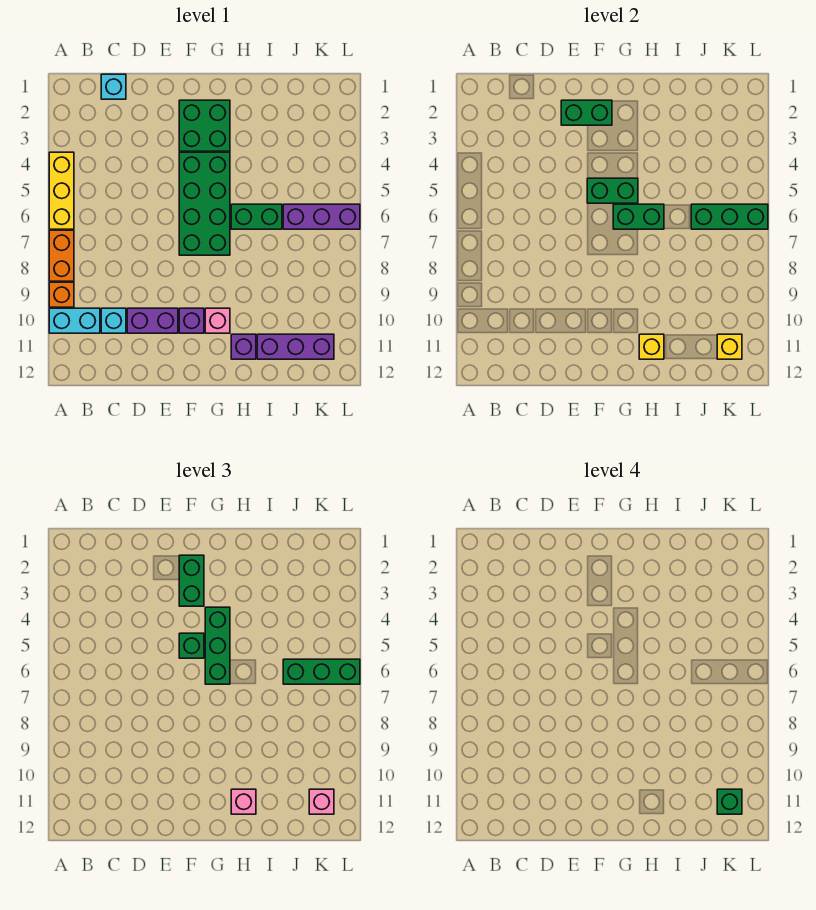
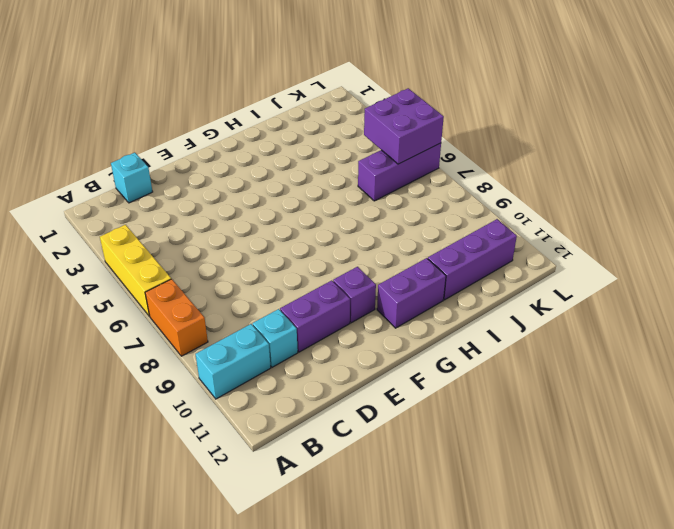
purple 1x2 brick [377,258,446,328] -> purple 1x1 brick [231,334,256,359]
purple 2x2 brick [364,88,444,164] -> green 1x3 brick [691,204,768,229]
none -> orange 1x1 brick [49,282,74,307]
none -> green 2x2 brick [179,100,230,151]
none -> green 2x4 brick [179,152,230,255]

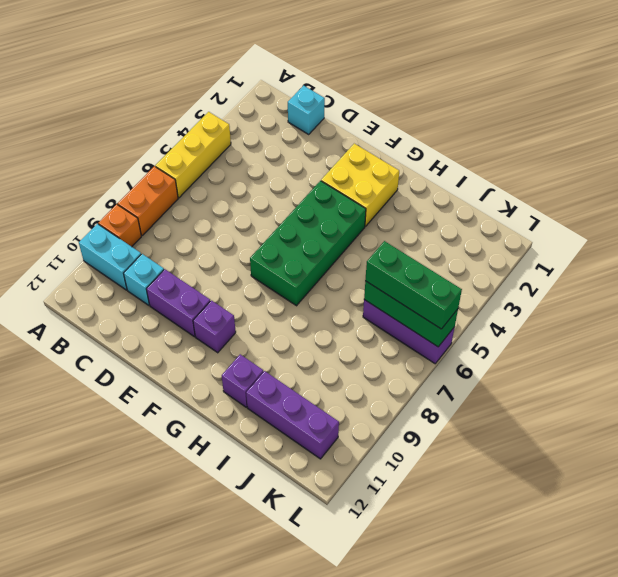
yellow 2x2 brick [321,144,399,226] -> green 2x2 brick [179,100,230,151]
none -> pink 1x1 brick [205,308,230,333]
none -> green 1x2 brick [231,204,282,229]
none -> green 1x2 brick [561,100,612,125]

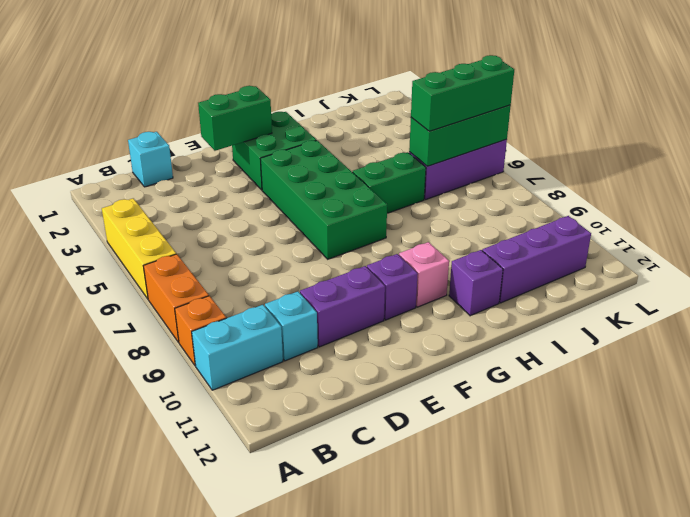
none -> green 1x2 brick [587,178,638,203]
none -> green 1x2 brick [613,204,664,229]
none -> yellow 1x1 brick [639,334,664,359]

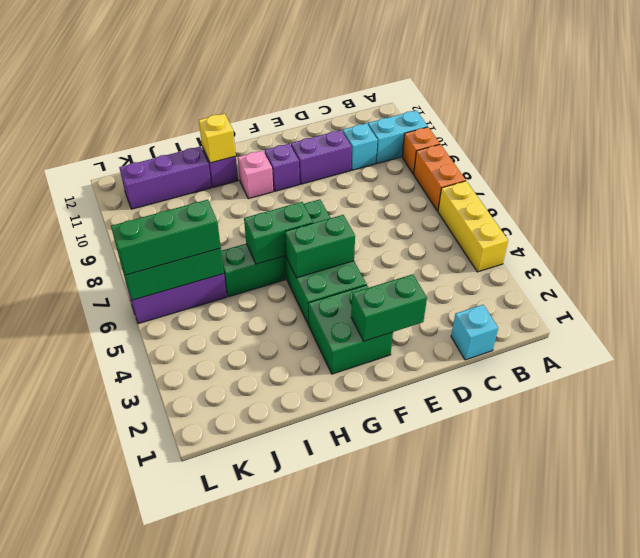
none -> yellow 1x1 brick [717,334,742,359]
none -> green 1x2 brick [179,555,204,606]
none -> green 1x1 brick [179,633,204,658]

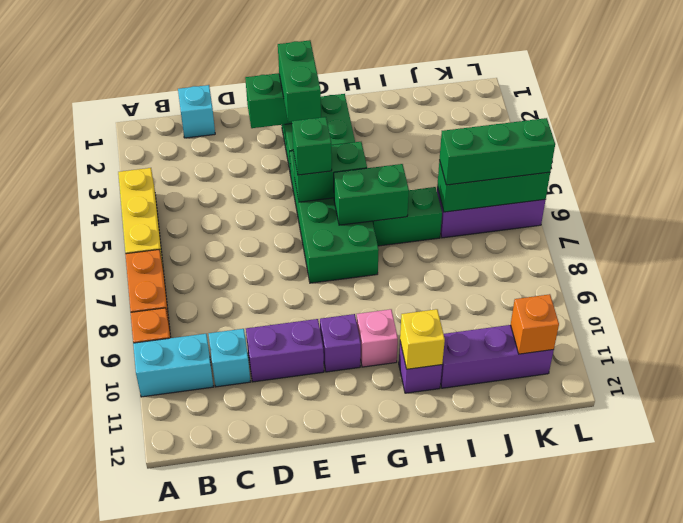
orange 1x1 brick [511,294,559,354] -> yellow 1x1 brick [717,334,742,359]
none -> green 1x3 brick [205,607,230,684]
none -> pink 1x1 brick [231,789,256,814]
none -> pink 1x1 brick [309,789,334,814]

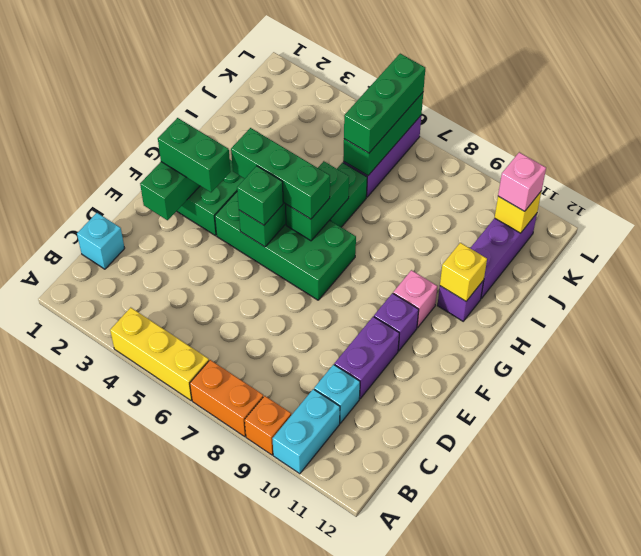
none -> pink 1x1 brick [231,789,256,814]
none -> green 1x1 brick [717,789,742,814]

